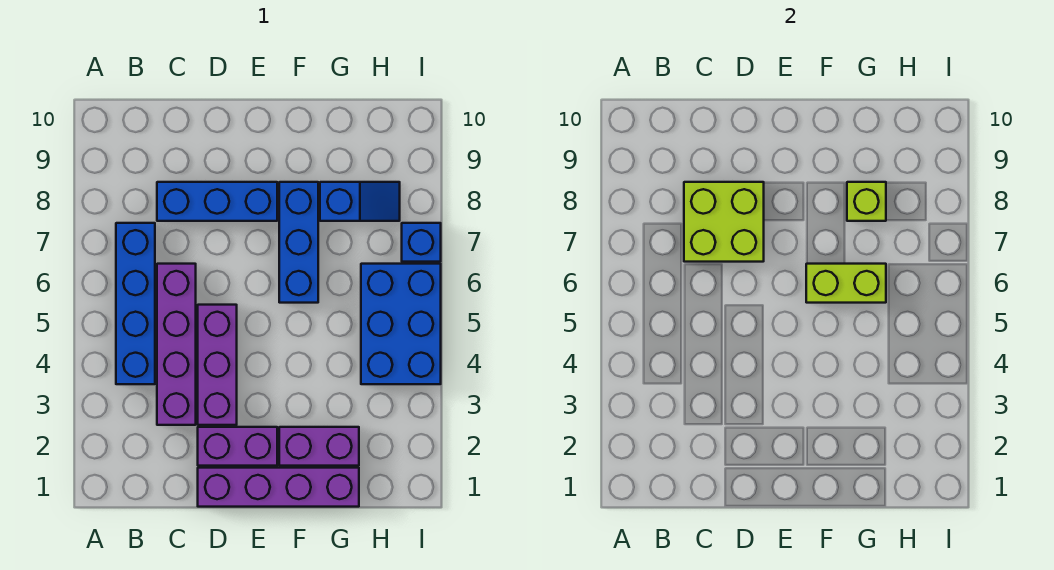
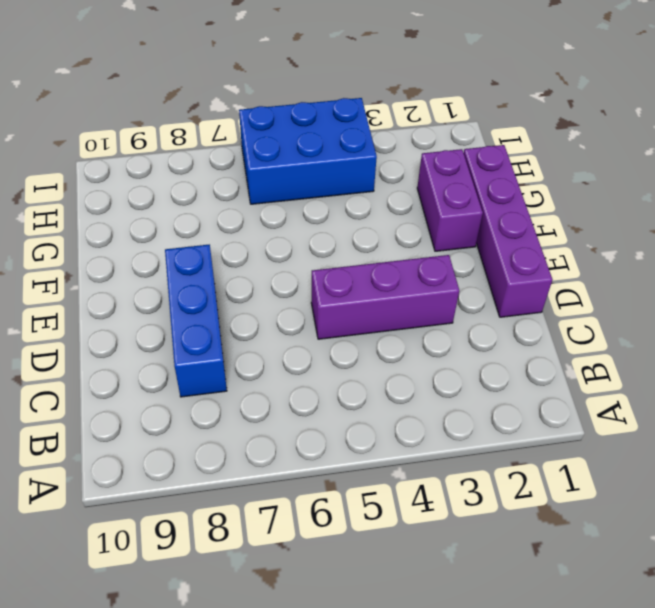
none -> blue 1x4 brick [116,223,155,384]
none -> purple 1x4 brick [157,264,196,425]
none -> purple 1x2 brick [198,427,277,466]

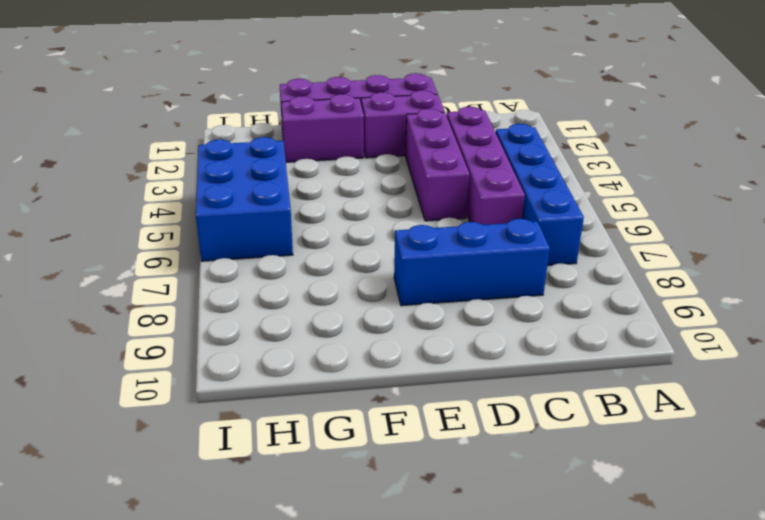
none -> blue 1x3 brick [279,182,318,303]
none -> blue 1x2 slope [320,182,400,221]
none -> blue 1x1 brick [402,223,441,262]

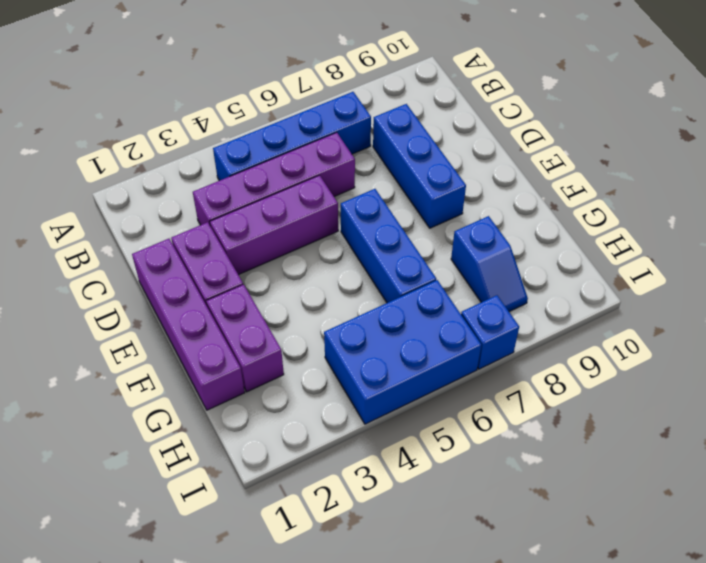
blue 1x3 brick [341,189,436,303] -> blue 1x3 brick turned to [279,182,318,303]
none -> lime 2x2 brick [684,182,764,262]
none -> lime 1x2 brick [806,264,886,303]
none -> lime 1x1 brick [847,182,886,221]

